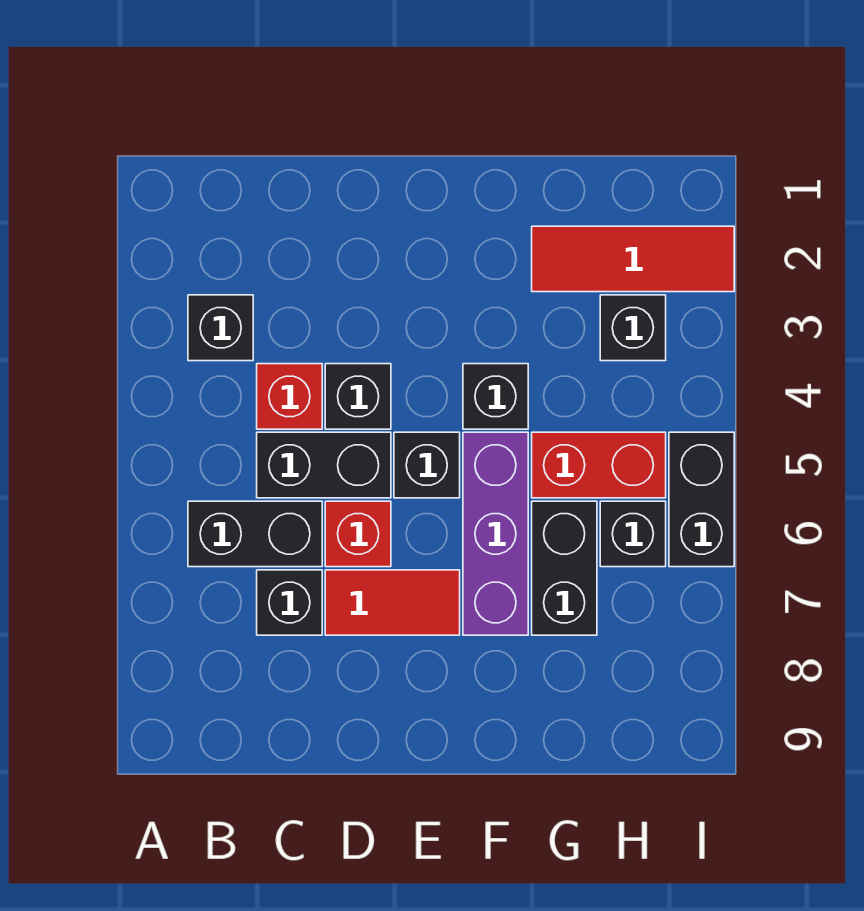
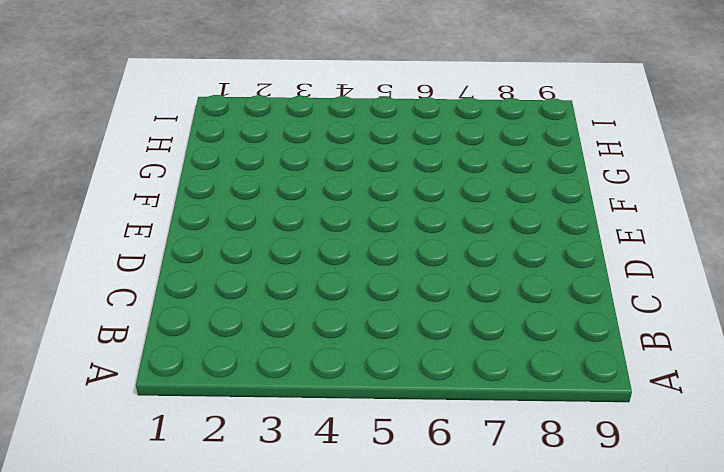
none -> black 1x1 brick [188,295,253,361]
none -> black 1x2 brick [188,501,322,567]
none -> red 1x1 brick [257,364,322,429]

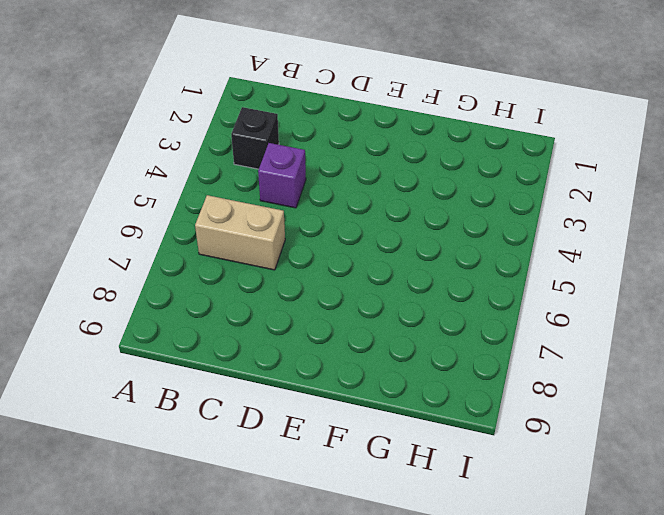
tan 1x2 brick [195,195,285,270] -> black 1x2 brick [188,501,322,567]
purple 1x1 brick [258,143,306,208] -> red 1x1 brick [257,364,322,429]
none -> black 1x2 brick [257,432,391,498]
none -> black 1x1 brick [257,570,322,635]
none -> black 1x1 brick [325,364,391,429]

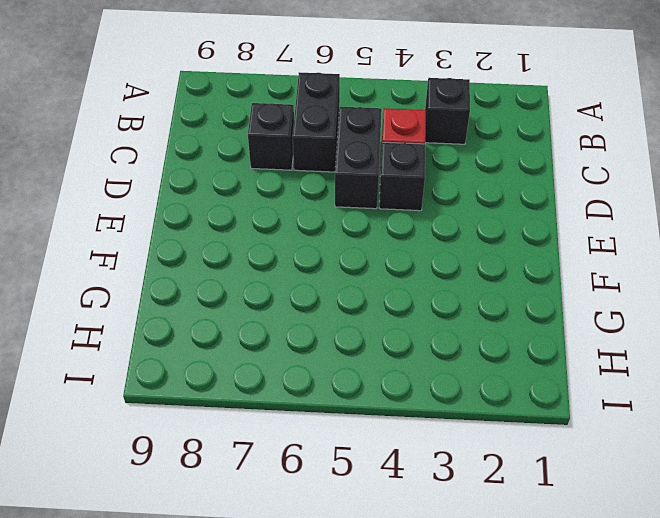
none -> red 1x1 brick [325,501,391,567]
none -> red 1x2 tile [325,570,460,635]
none -> black 1x1 brick [394,432,460,498]

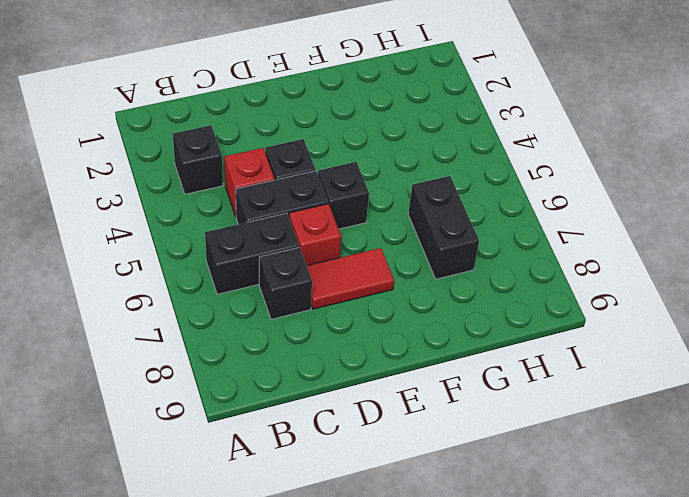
none -> black 1x1 brick [463,364,528,429]
none -> purple 1x3 brick [463,432,528,635]
none -> red 1x3 tile [532,226,734,292]

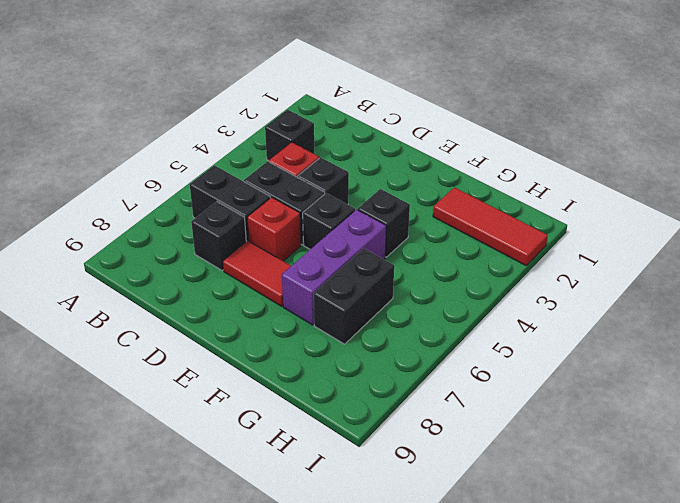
none -> red 1x2 brick [532,432,666,498]
none -> black 1x1 brick [600,295,666,361]
none -> black 1x1 brick [600,501,666,567]

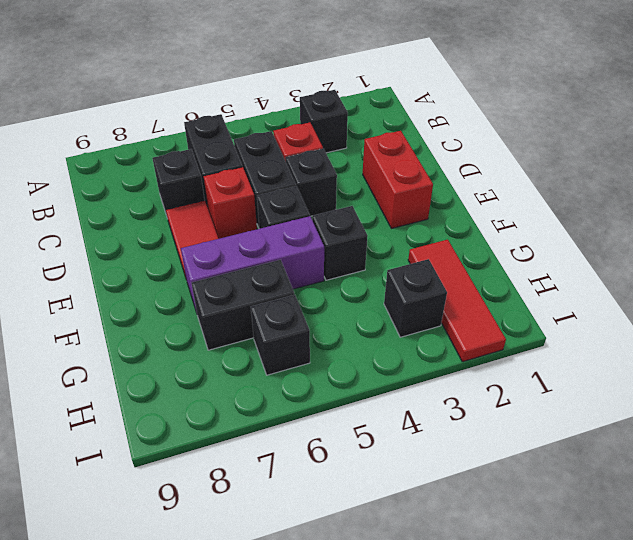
red 1x2 brick [363,131,433,229] -> red 1x2 brick moved to [532,432,666,498]
none -> black 1x2 brick [669,432,734,567]

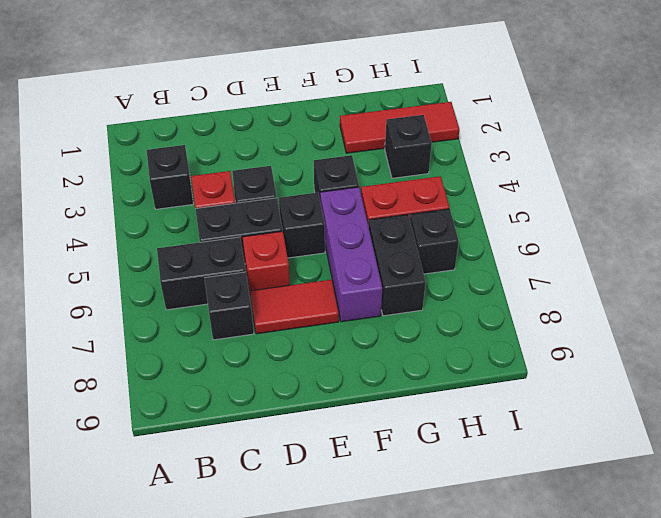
none -> black 1x2 brick [669,432,734,567]

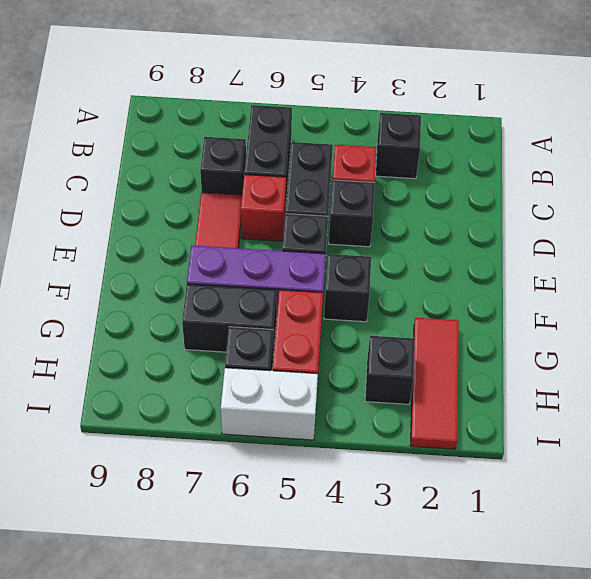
white 1x2 brick [221,368,318,440] -> black 1x2 brick [669,432,734,567]

